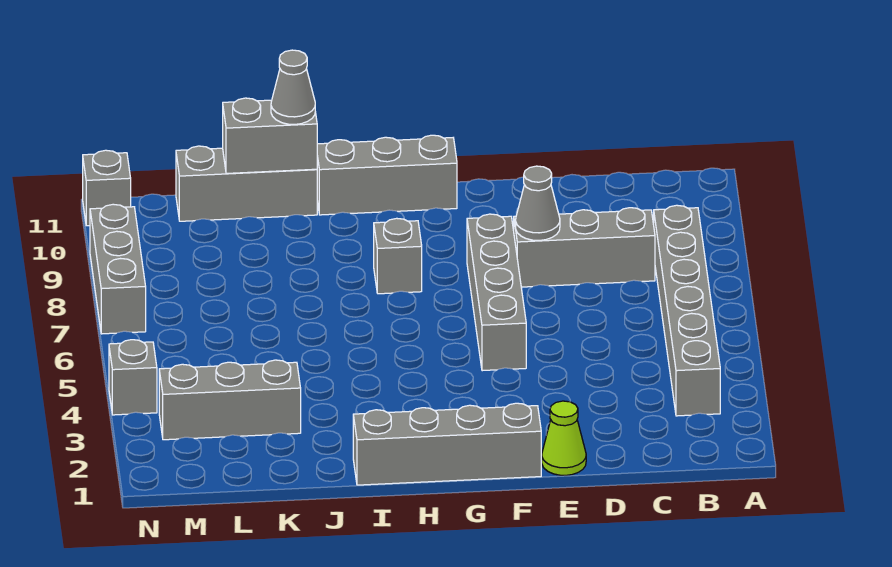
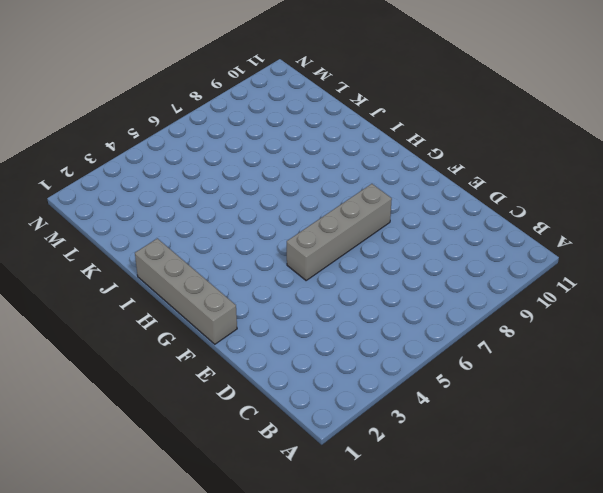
none -> grey 1x6 brick [654,205,720,416]
none -> grey 1x3 brick [514,208,655,287]
none -> lime 1x1 cone [542,401,586,475]

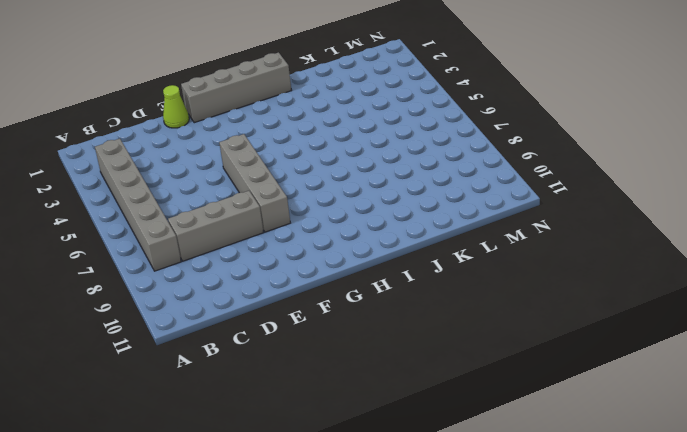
none -> grey 1x3 brick [317,135,457,215]
none -> grey 1x1 brick [374,218,422,294]
none -> grey 1x3 brick [176,146,317,221]

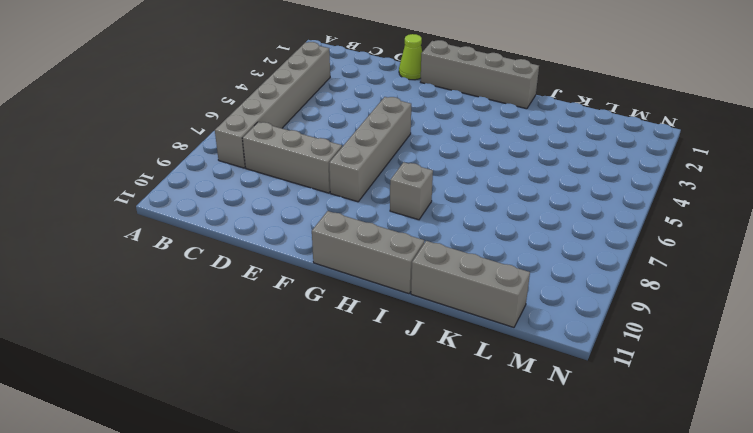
none -> grey 1x3 brick [159,360,301,440]
none -> grey 1x1 brick [109,340,157,415]
none -> grey 1x3 brick [90,204,146,334]

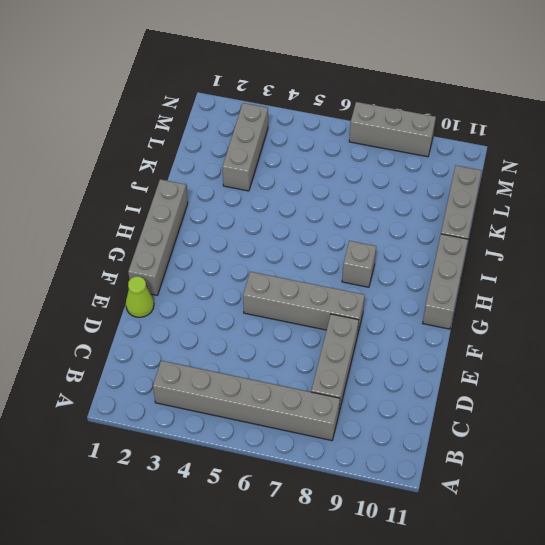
none -> grey 1x1 brick [109,340,157,415]
none -> grey 1x1 brick [83,150,131,226]
none -> grey 1x1 cone [516,166,560,240]

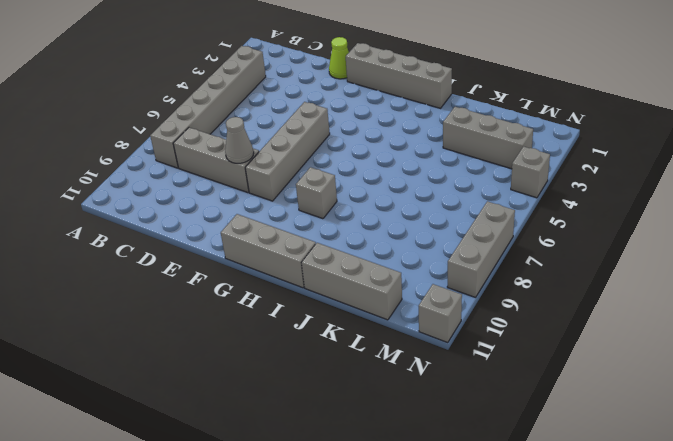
none -> grey 1x2 brick [223,98,317,173]
none -> grey 1x1 cone [271,50,315,124]

